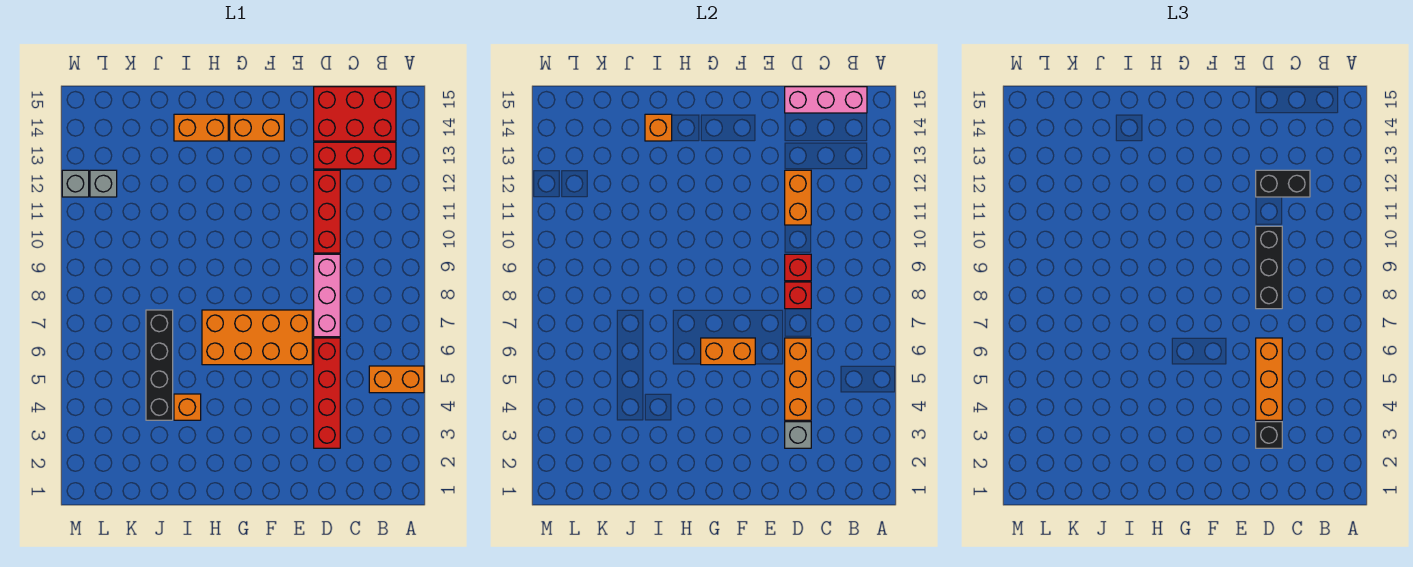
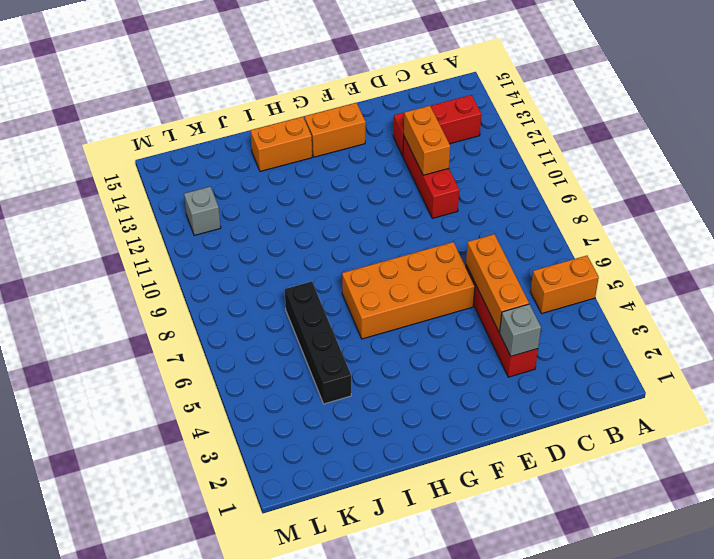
none -> red 2x3 brick [314,87,396,141]
none -> pink 1x3 brick [314,254,340,337]
none -> orange 1x1 brick [174,394,201,420]

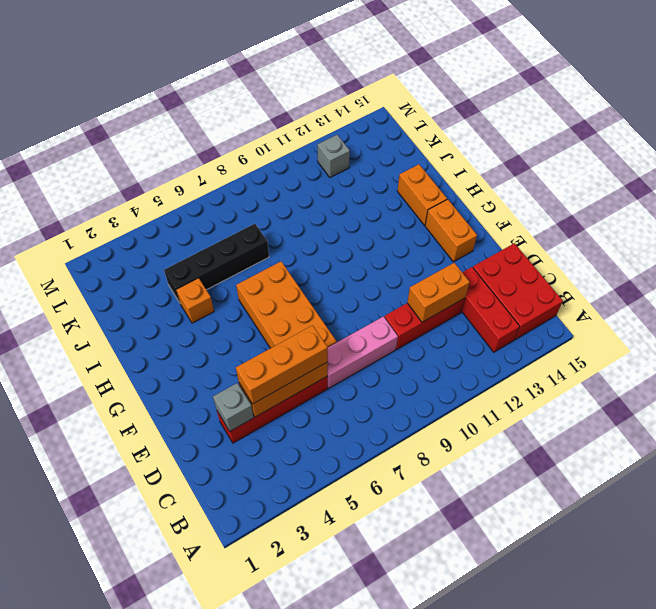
none -> orange 1x2 brick [369,366,424,393]
none -> grey 1x1 brick [62,170,89,197]
none -> pink 1x3 brick [785,87,867,113]

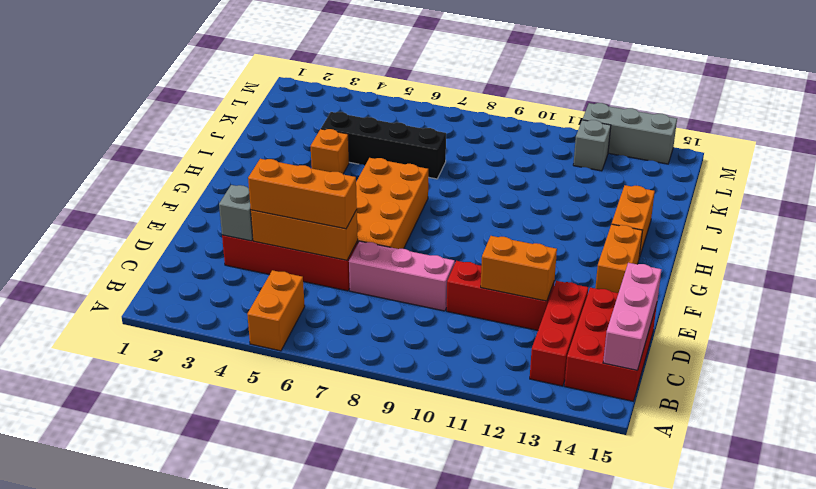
grey 1x3 brick [582,103,677,164] -> grey 1x1 brick [62,170,89,197]
none -> red 1x1 brick [785,282,811,309]
none -> red 1x1 brick [785,254,811,281]
none -> orange 1x2 brick [701,338,755,365]

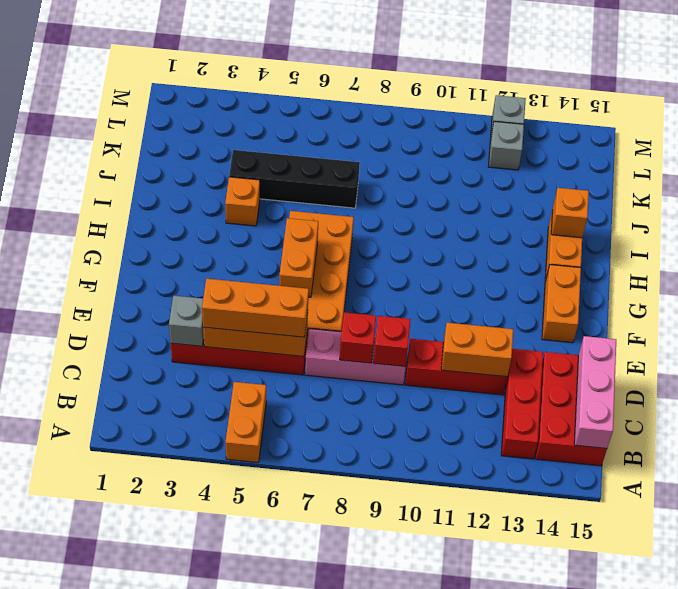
none -> black 1x2 brick [1256,170,1310,197]
none -> black 1x1 brick [1256,422,1282,448]
none -> black 1x3 brick [1256,226,1282,309]

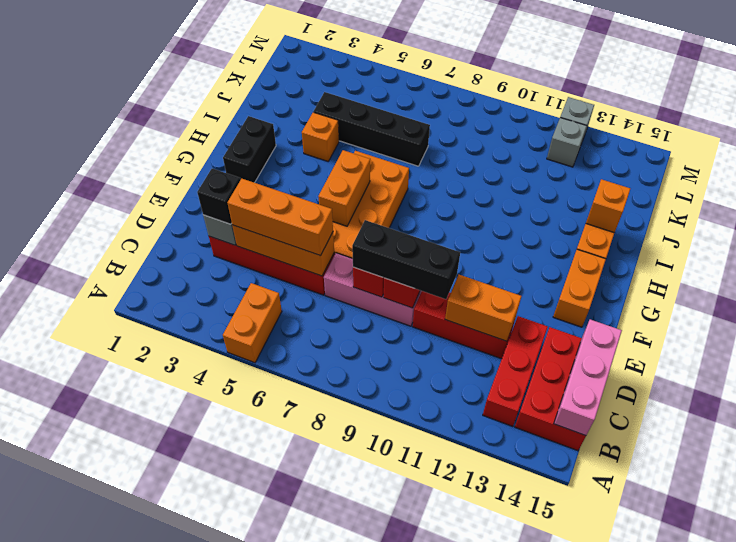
black 1x2 brick [223,116,276,183] -> black 1x2 brick moved to [1256,170,1310,197]

